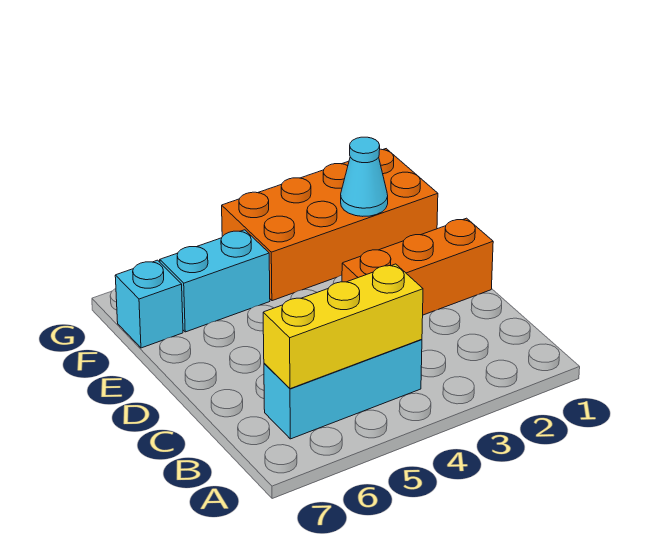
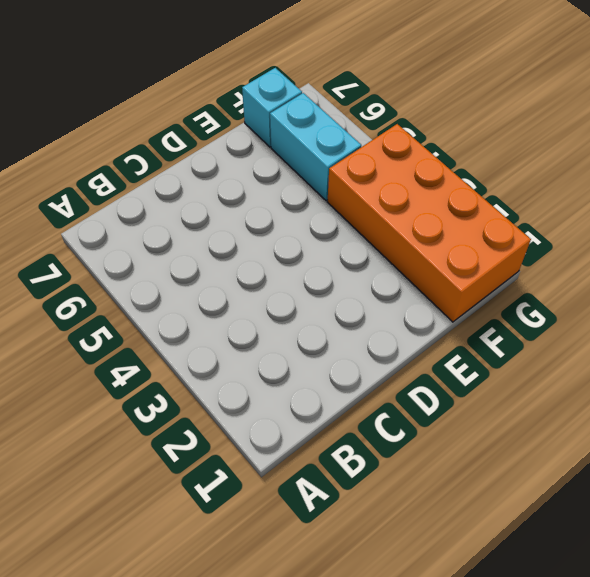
none -> cyan 1x3 brick [264,340,422,439]
none -> orange 1x3 brick [342,218,493,315]

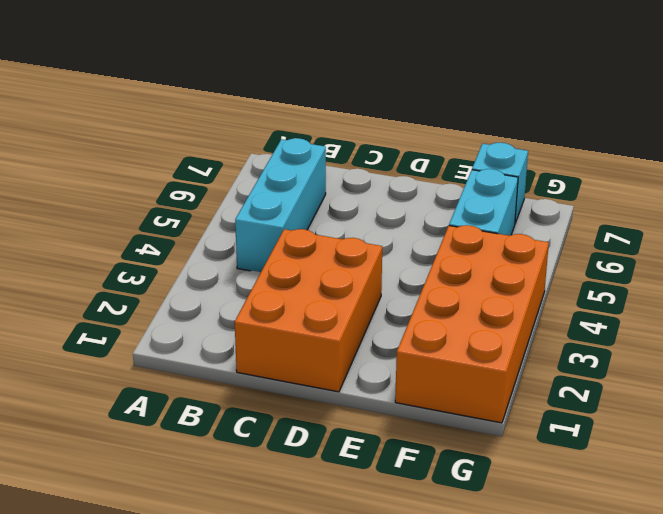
orange 2x3 brick [235,229,382,392] -> orange 1x3 brick [342,218,493,315]
none -> yellow 1x3 brick [263,264,423,389]
none -> cyan 1x1 cone [341,137,388,216]

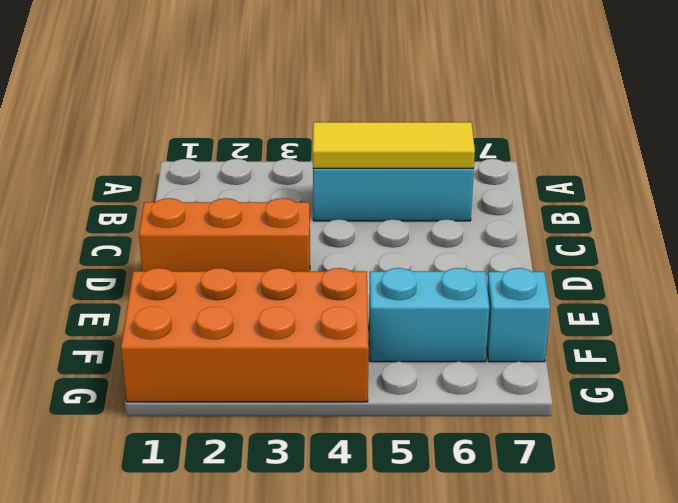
yellow 1x3 tile [313,122,475,168] -> yellow 1x3 brick [263,264,423,389]
none -> cyan 1x1 cone [341,137,388,216]

